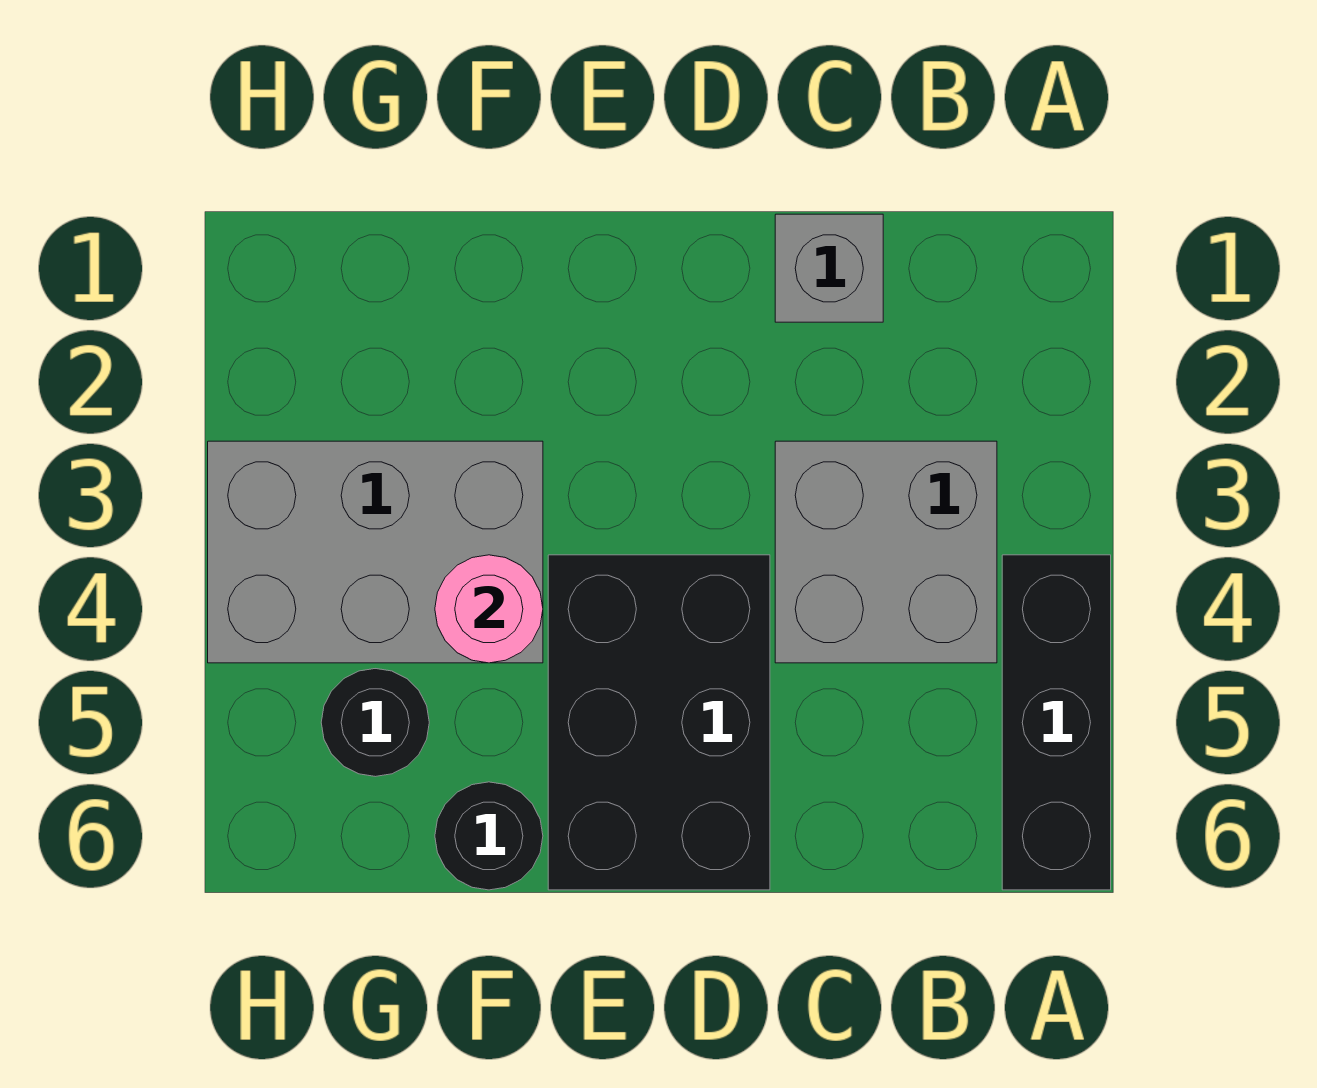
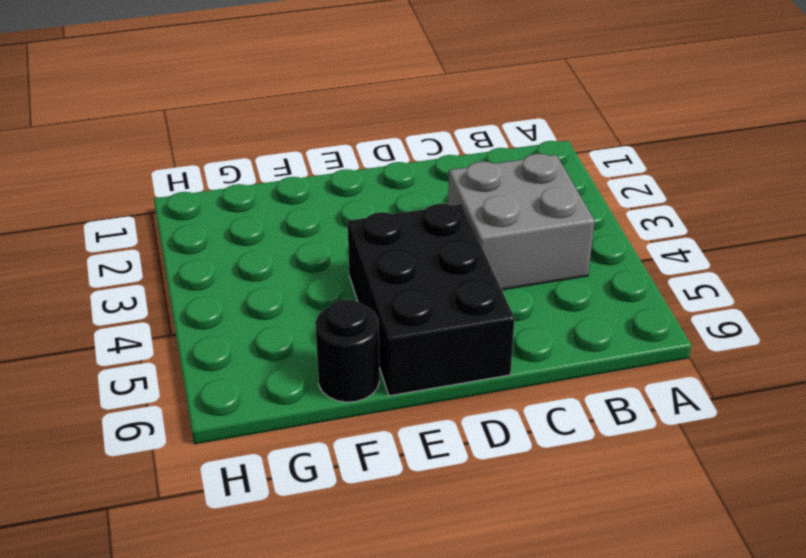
none -> black 1x3 brick [1002,555,1111,890]
none -> grey 1x1 brick [775,214,883,322]

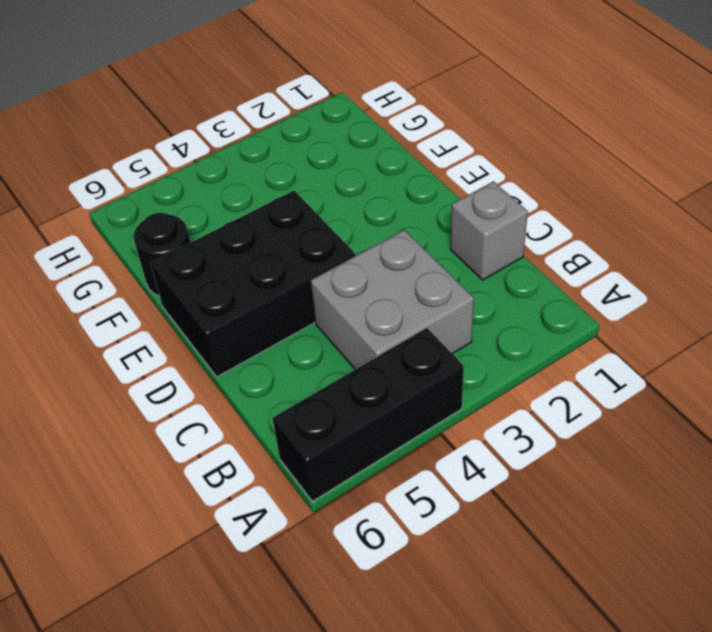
none -> grey 2x3 brick [208,441,543,663]
none -> black 1x1 round brick [321,669,429,777]

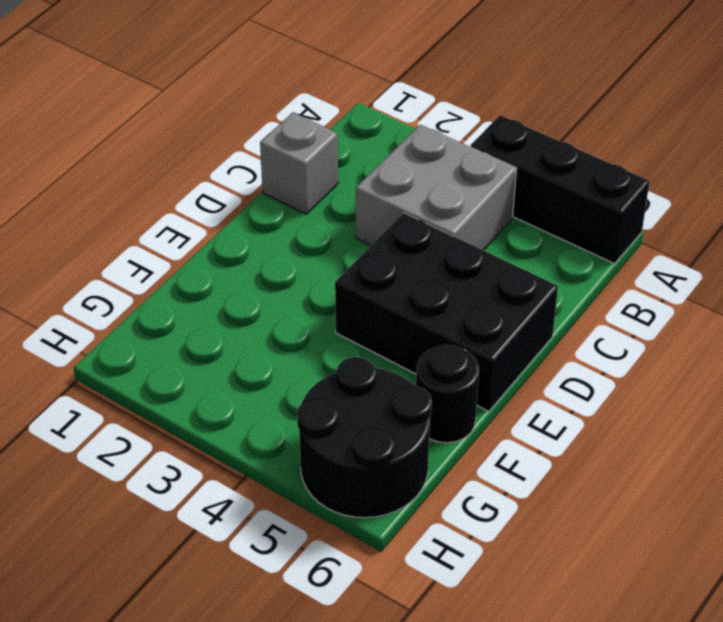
black 2x2 round brick [297,357,432,518] -> black 1x1 round brick [321,669,429,777]
none -> grey 2x3 brick [208,441,543,663]
none -> pink 1x1 round brick [435,555,543,663]

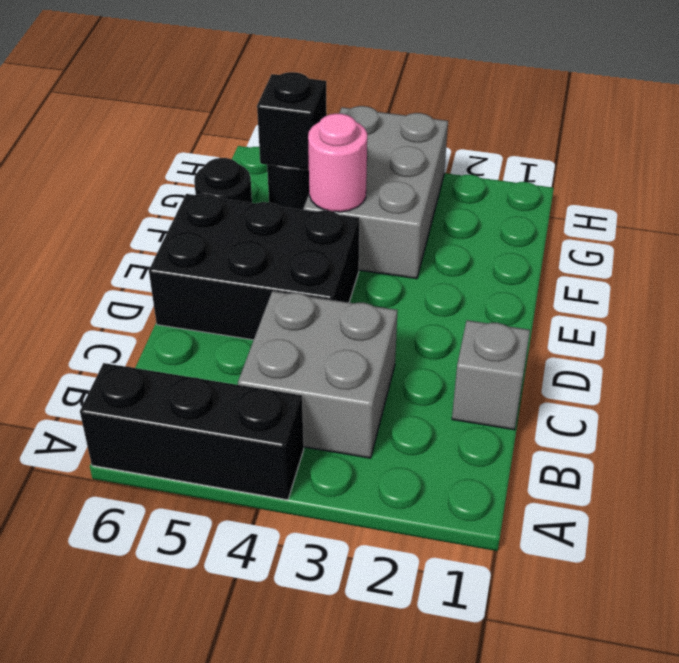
black 1x1 brick [257,72,327,170] -> none

